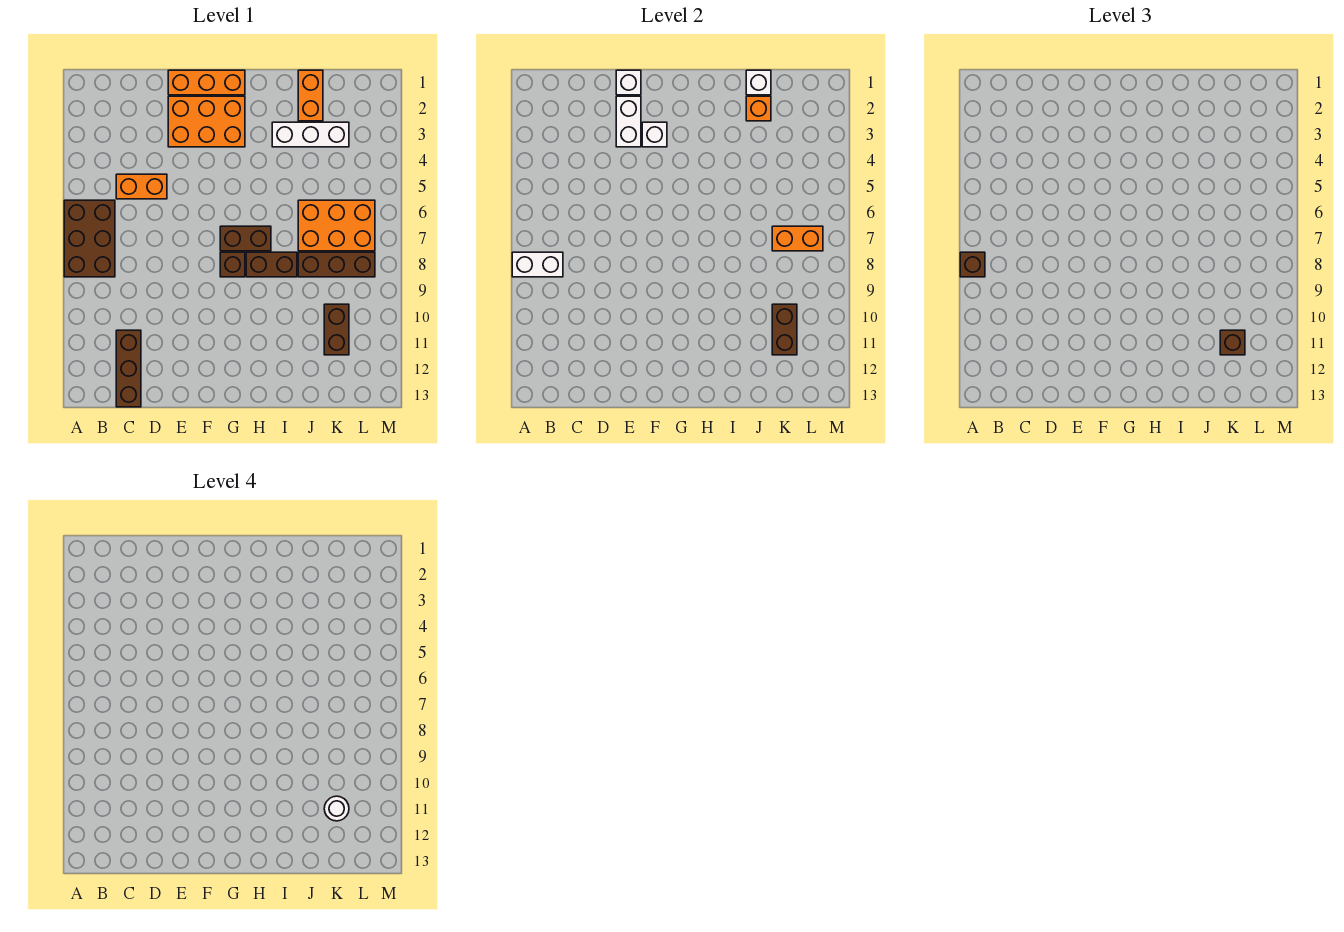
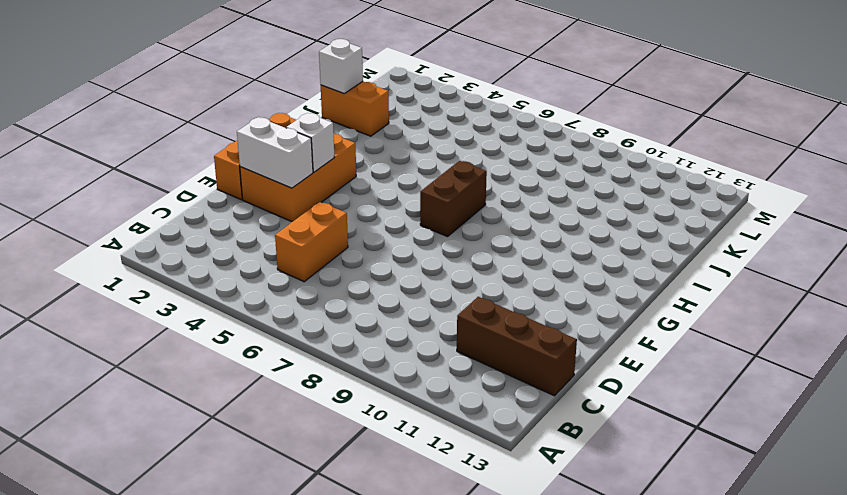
none -> brown 2x3 brick [64,200,115,277]
none -> brown 1x1 brick [220,252,245,277]
none -> brown 1x2 brick [246,252,297,277]

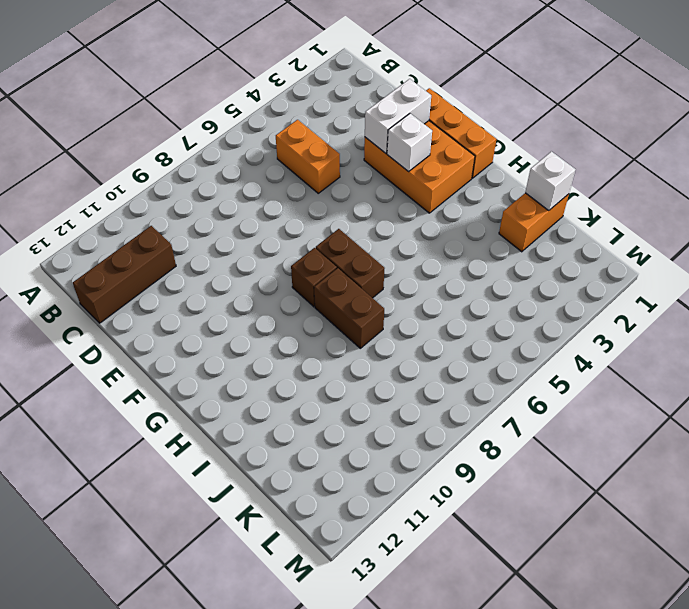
none -> brown 2x3 brick [64,200,115,277]
none -> white 1x3 brick [272,122,349,147]
none -> orange 2x3 brick [298,200,375,251]

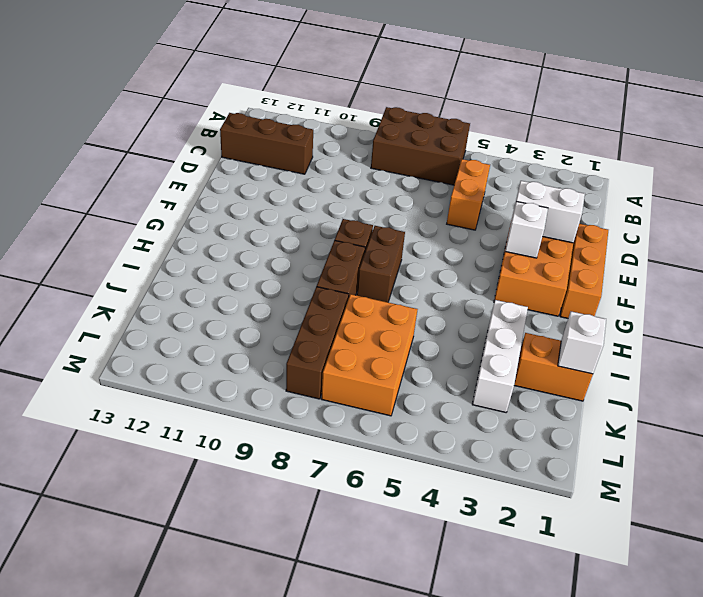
none -> brown 1x2 brick [324,304,349,355]
none -> white 1x2 brick [512,252,563,277]
none -> white 1x1 brick [616,70,641,95]

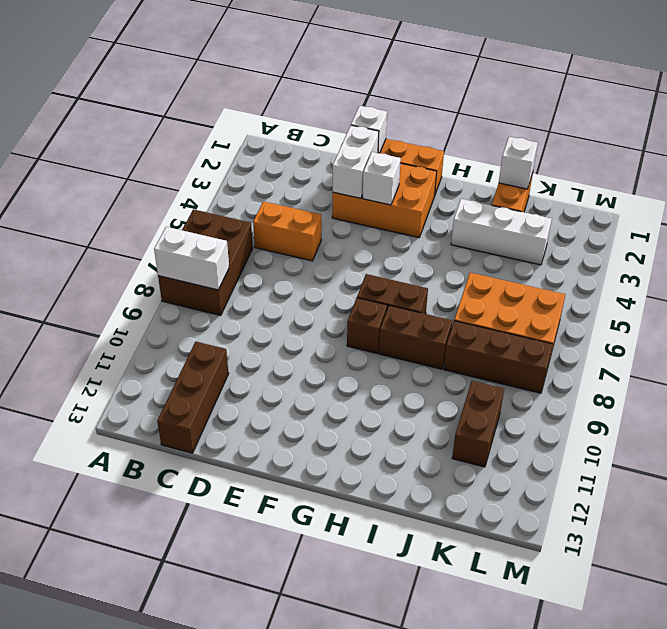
none -> orange 1x1 brick [746,96,771,121]
none -> orange 1x2 brick [772,226,823,251]
none -> brown 1x2 brick [772,304,797,355]

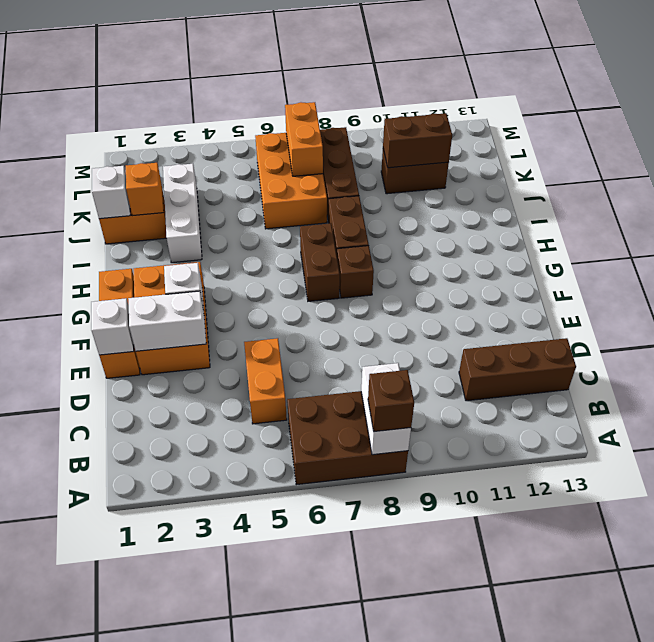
none -> brown 1x1 brick [1220,330,1245,355]
none -> white 1x1 round brick [324,796,349,821]

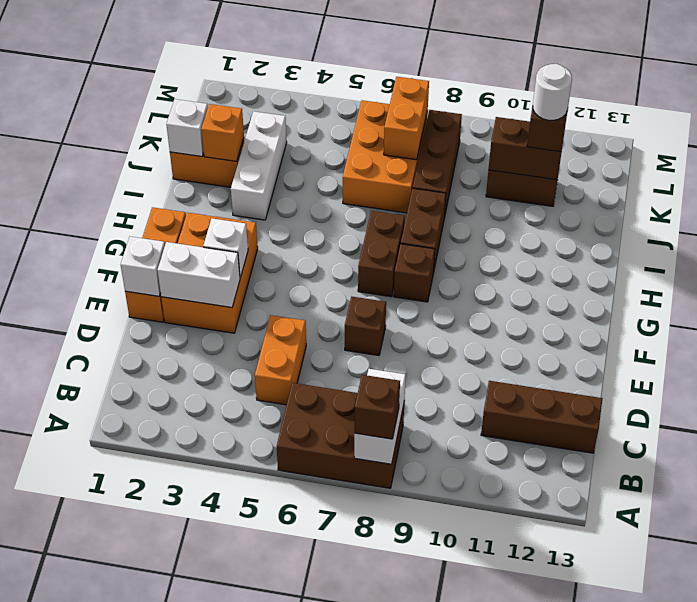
brown 1x1 brick [345,297,386,356] -> none

